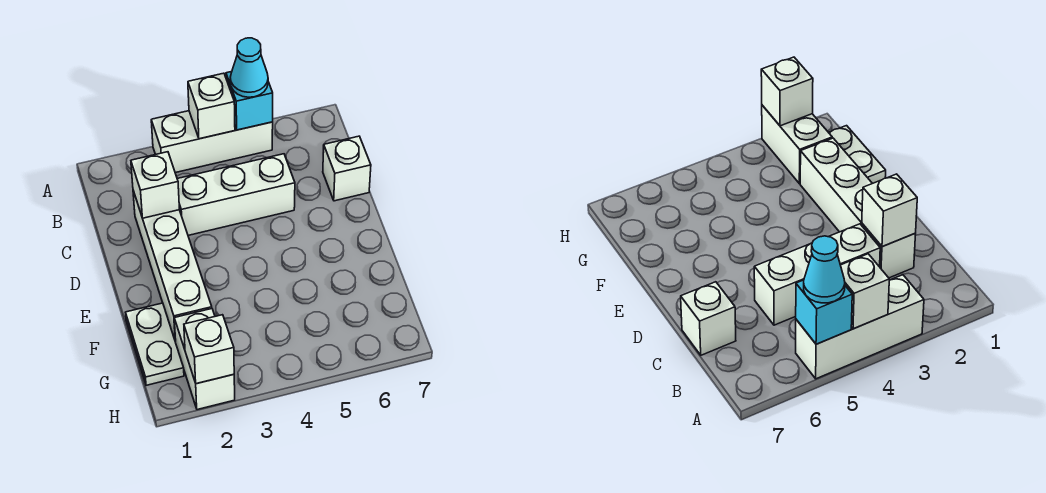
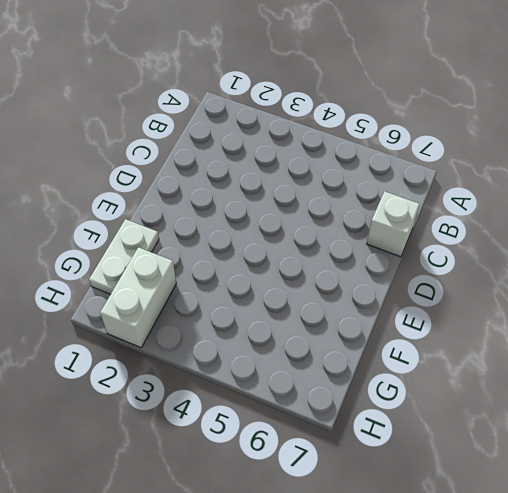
none -> white 1x3 brick [151,111,273,173]
none -> white 1x4 brick [133,191,212,342]

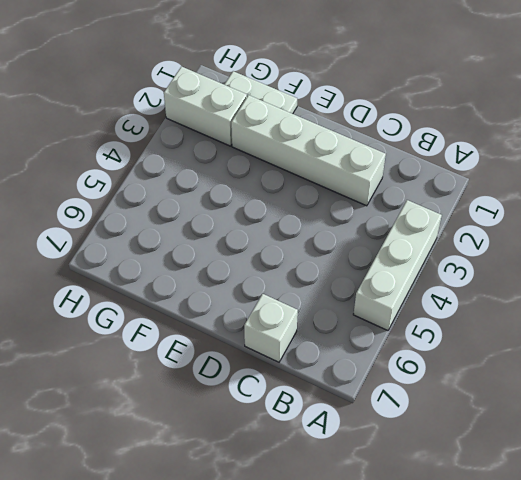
none -> white 1x3 brick [177,154,295,235]
none -> white 1x1 brick [188,73,235,139]

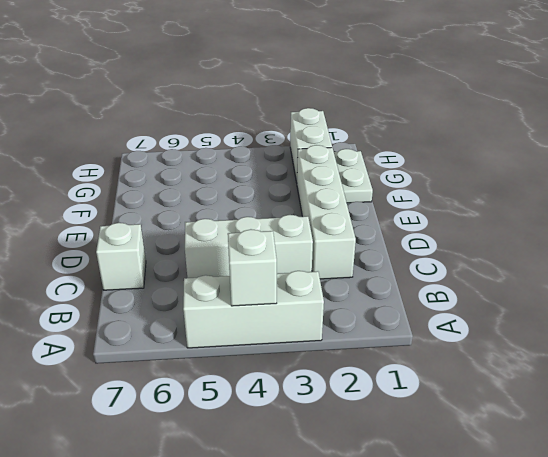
none -> cyan 1x1 brick [226,72,273,130]
none -> white 1x1 brick [131,152,179,218]

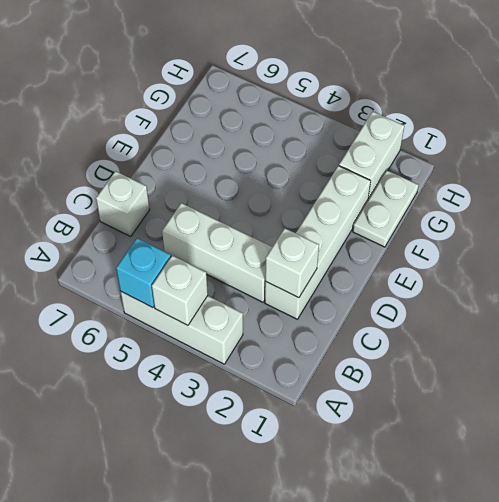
none -> white 1x1 brick [184,315,234,384]
none -> cyan 1x1 cone [230,38,268,97]

